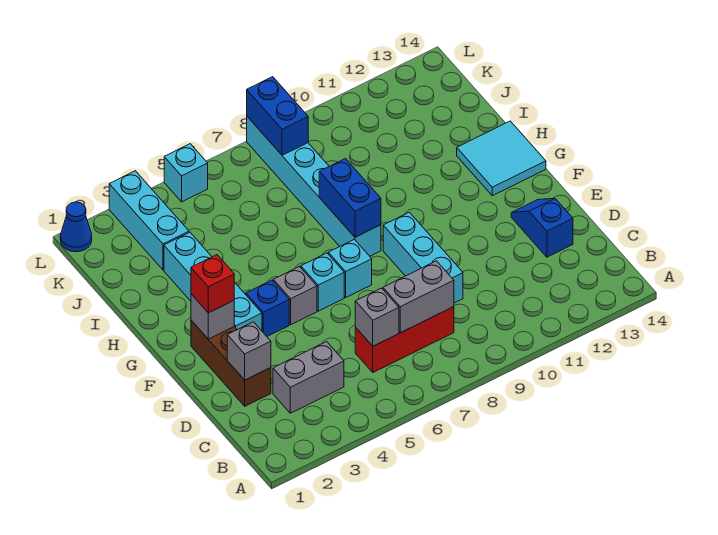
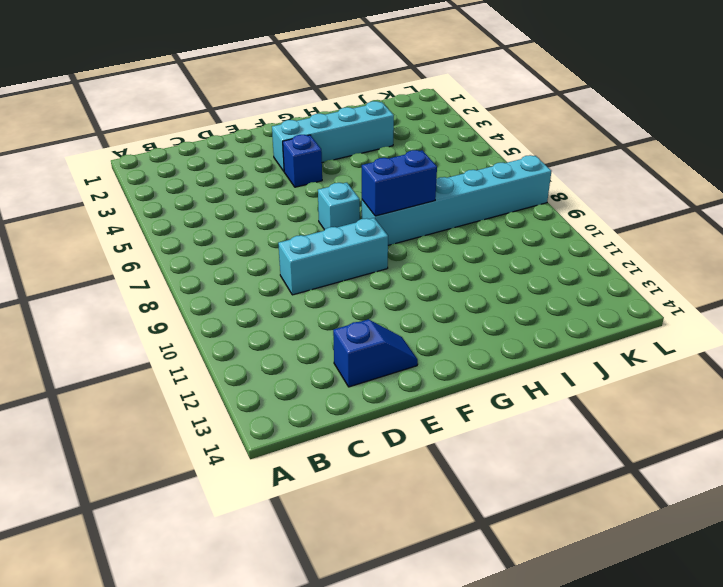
none -> grey 1x2 brick [273,342,344,413]
none -> red 1x3 brick [355,307,454,372]
none -> brown 1x3 brick [191,320,271,406]

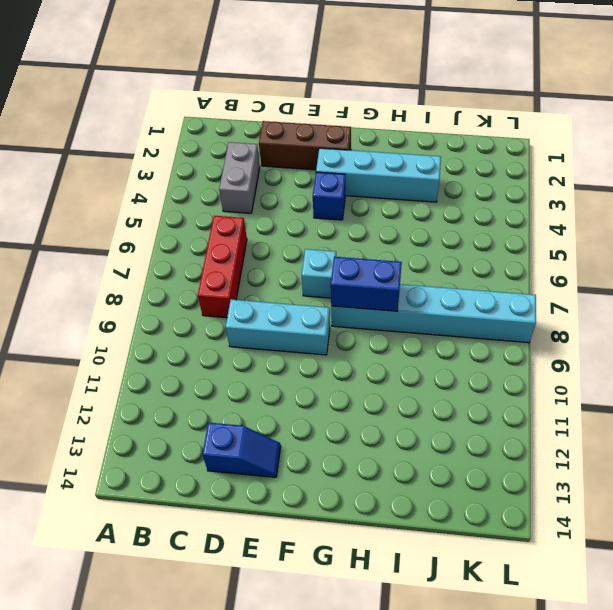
none -> grey 1x1 brick [273,267,317,325]
none -> cyan 1x1 brick [301,253,344,311]
none -> cyan 2x2 tile [457,121,546,196]

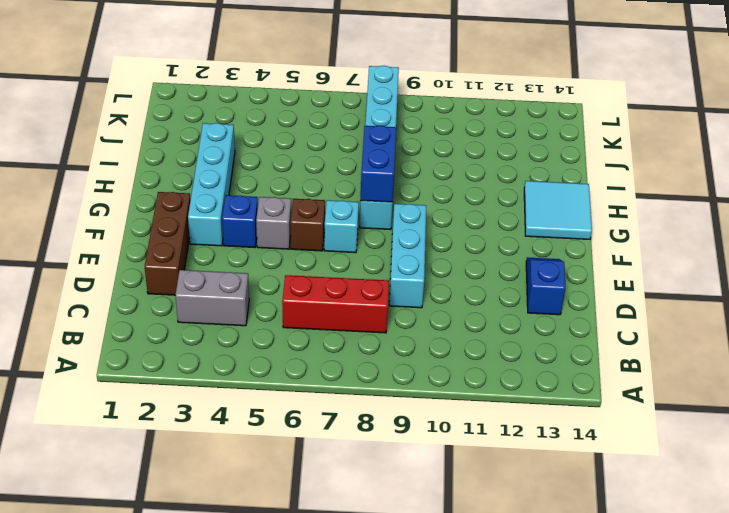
brown 1x1 brick [290,199,325,251] -> cyan 1x1 brick [301,253,344,311]
none -> cyan 1x3 brick [109,171,189,270]
none -> blue 1x1 cone [60,202,92,252]
none -> cyan 1x1 brick [164,144,208,202]

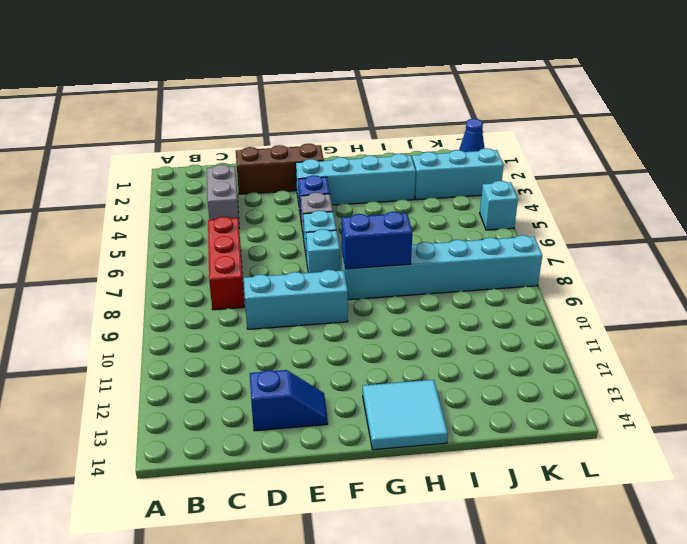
none -> grey 1x1 brick [355,288,399,346]
none -> grey 1x2 brick [383,261,454,333]
none -> grey 1x1 brick [227,322,271,380]

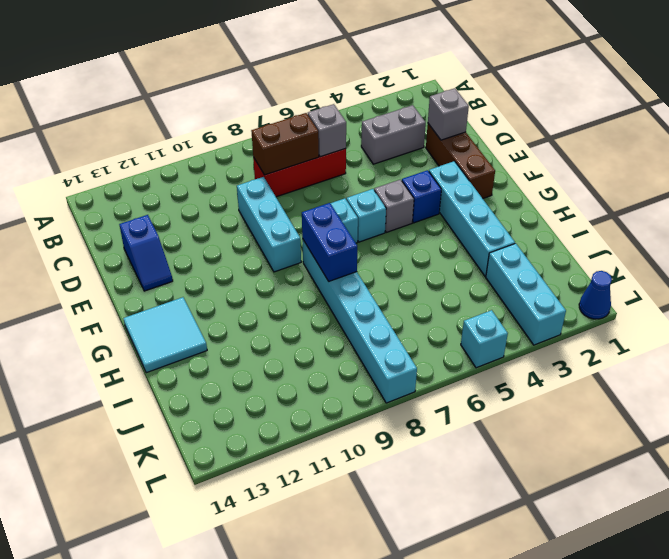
brown 1x2 brick [251,113,319,175] -> grey 1x2 brick [383,261,454,333]
none -> grey 1x1 brick [191,294,234,339]
none -> blue 1x2 brick [247,77,308,155]
none -> red 1x1 brick [191,255,234,313]

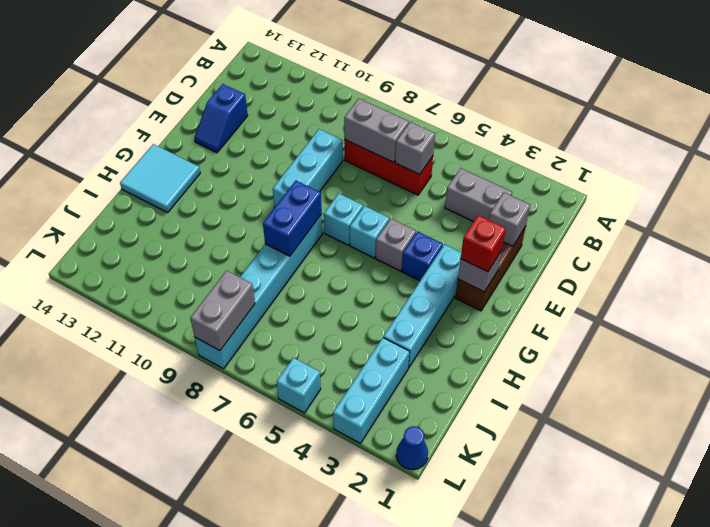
grey 1x2 brick [190,271,255,351] -> blue 1x2 brick [247,77,308,155]

